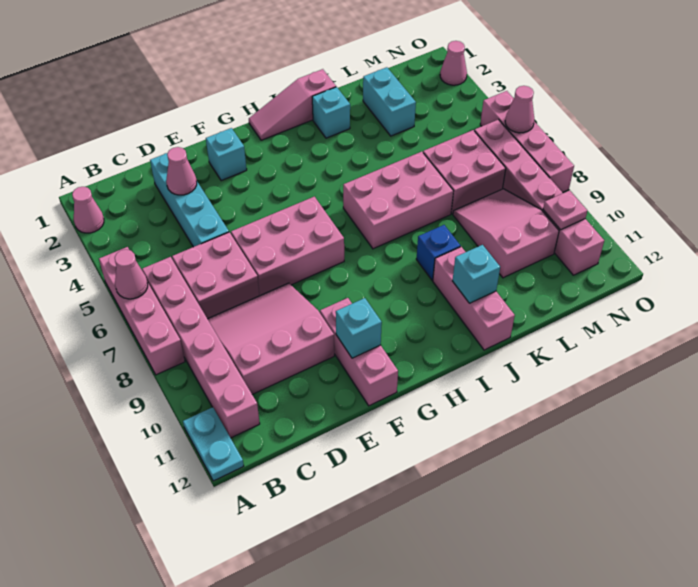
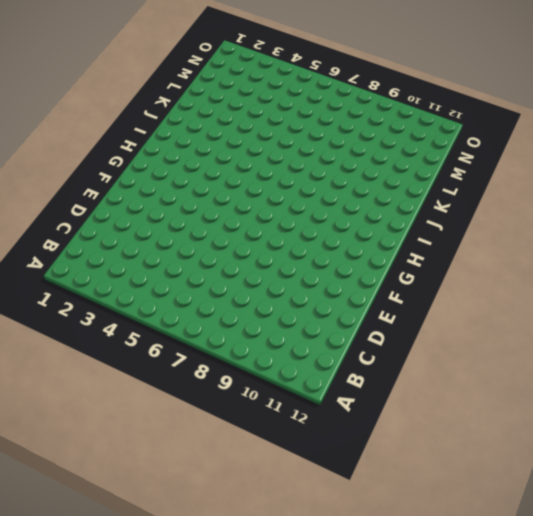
none -> pink 1x1 cone [72,187,104,233]
none -> pink 1x4 brick [99,247,185,375]
none -> cyan 1x2 plate [183,407,244,481]

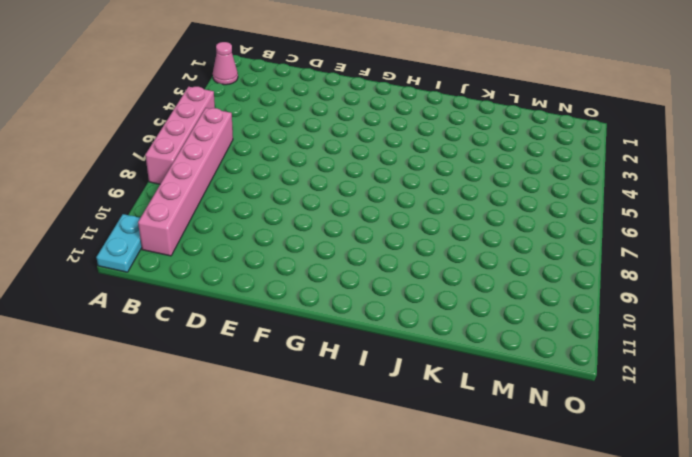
none -> pink 2x2 brick [172,232,260,319]
none -> pink 3x3 slope [208,283,334,394]
none -> cyan 1x4 brick [150,153,229,247]

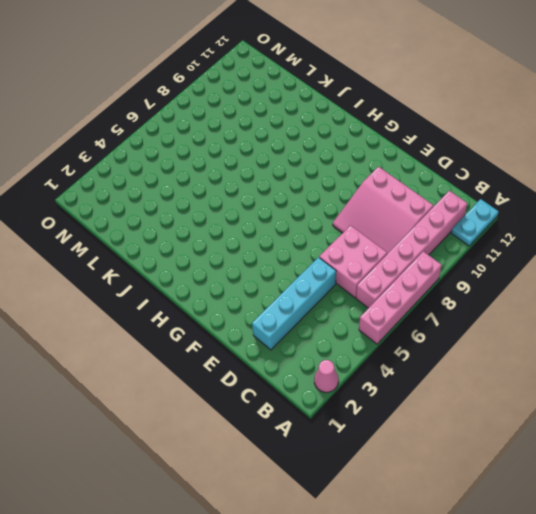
none -> pink 2x3 brick [231,197,344,296]
none -> cyan 1x1 brick [206,128,247,181]
none -> pink 1x3 brick [320,298,398,406]

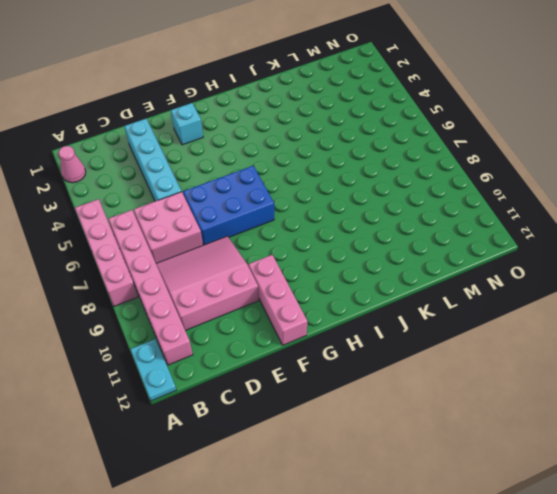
blue 2x3 brick [183,165,274,245] -> pink 2x3 brick [231,197,344,296]
none -> pink 1x3 slope [249,69,336,140]
none -> pink 2x3 brick [343,152,453,249]
none -> cyan 1x1 brick [312,87,350,138]

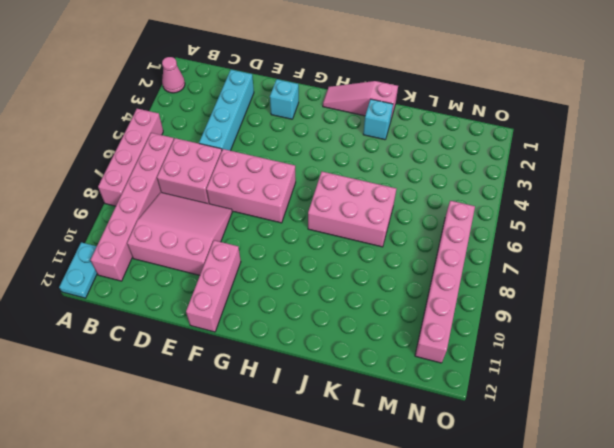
none -> blue 1x1 brick [416,225,460,280]
none -> pink 1x3 brick [433,247,515,350]
none -> cyan 1x2 brick [363,67,416,136]

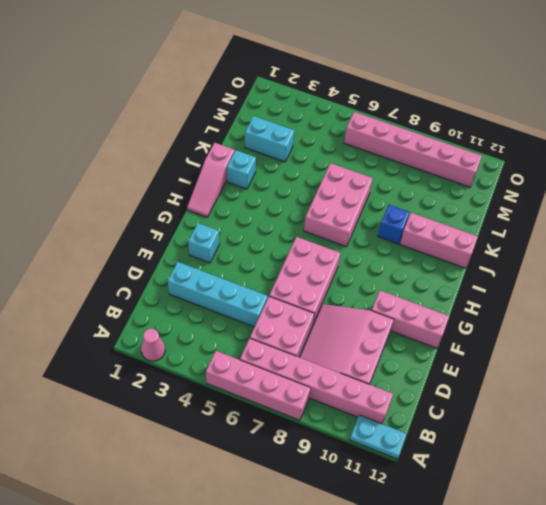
none -> pink 2x2 brick [423,130,506,214]
none -> pink 2x3 slope [453,189,559,278]
none -> pink 1x1 cone [440,41,467,85]

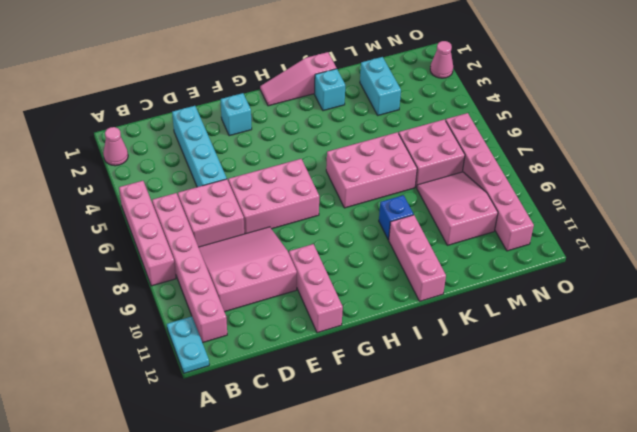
none -> pink 1x4 brick [480,91,574,193]
none -> pink 1x1 cone [115,250,148,299]
none -> pink 1x1 cone [166,147,197,195]

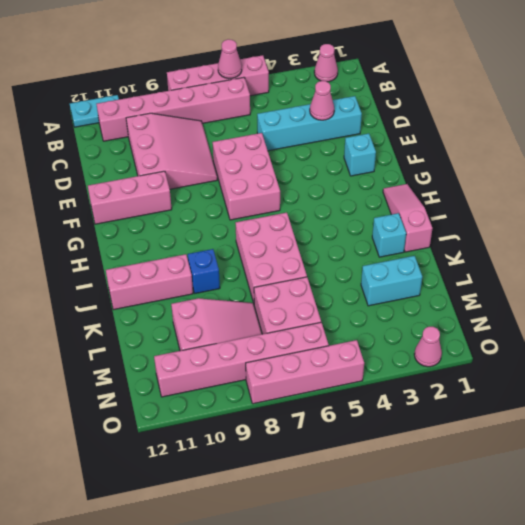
none -> pink 2x2 brick [172,232,260,319]
none -> cyan 1x1 brick [336,298,382,358]
none -> cyan 1x1 brick [453,245,500,303]

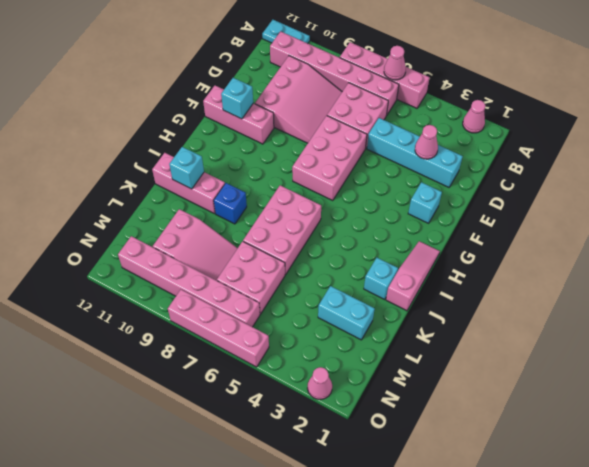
none -> pink 1x1 plate [543,190,587,230]
none -> pink 1x1 cone [505,86,534,133]

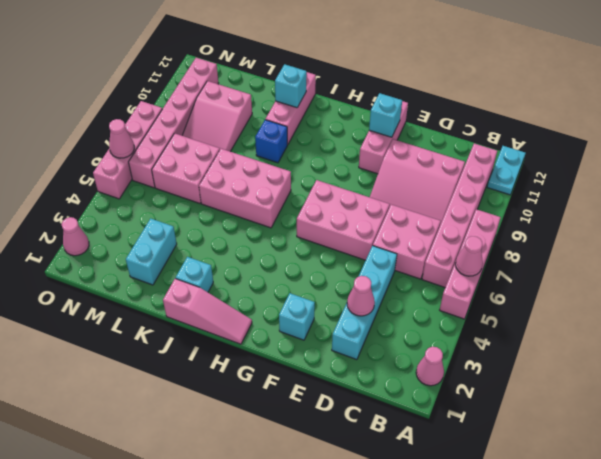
none -> pink 1x1 plate [543,190,587,230]

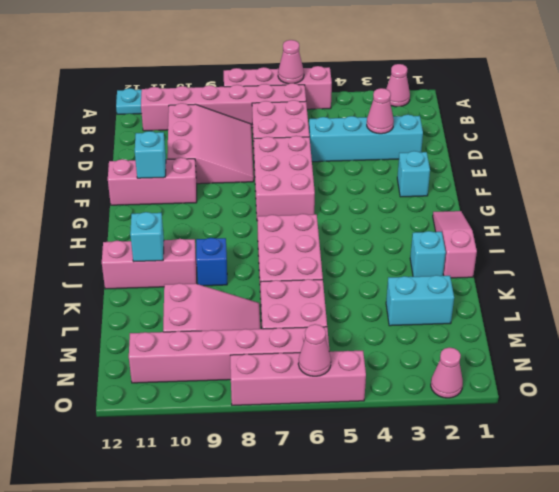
none -> pink 1x1 plate [543,190,587,230]

